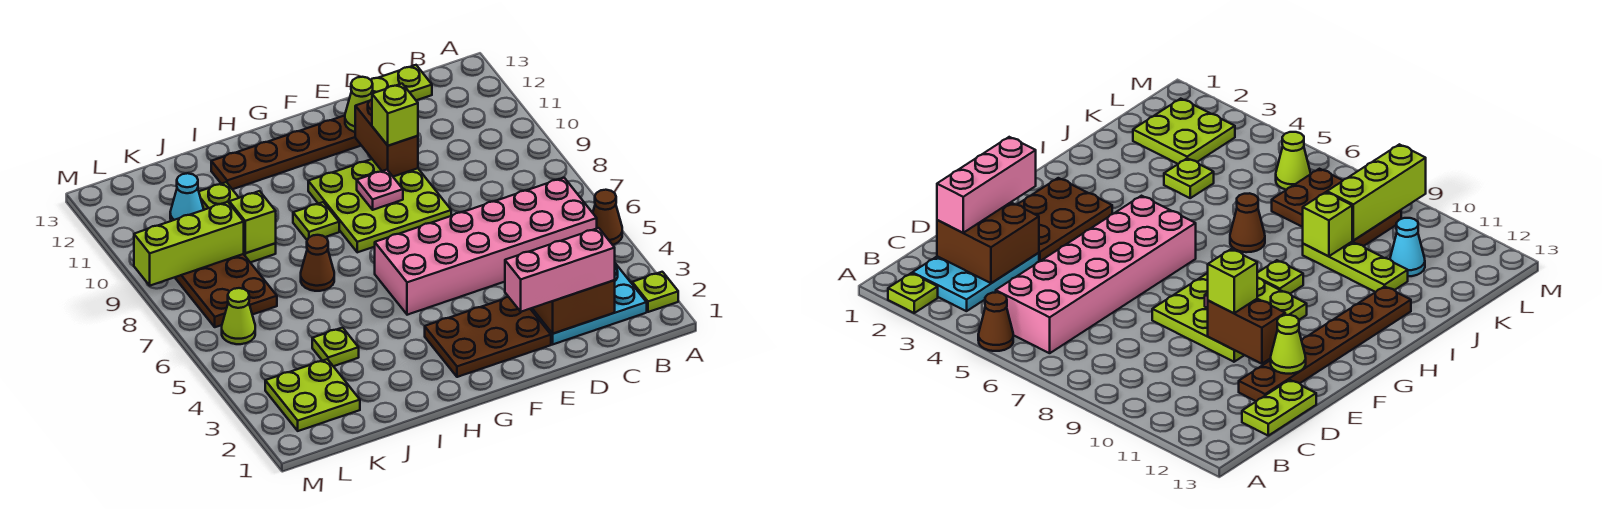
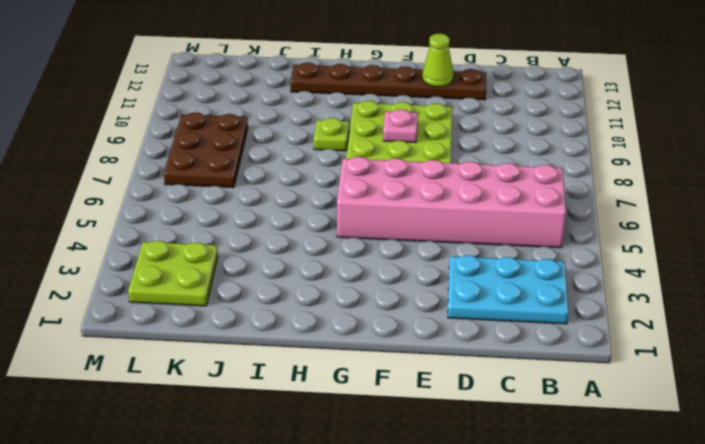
none -> lime 1x1 plate [632,272,678,312]
none -> brown 1x1 cone [593,190,622,245]
none -> lime 1x2 plate [371,65,432,100]

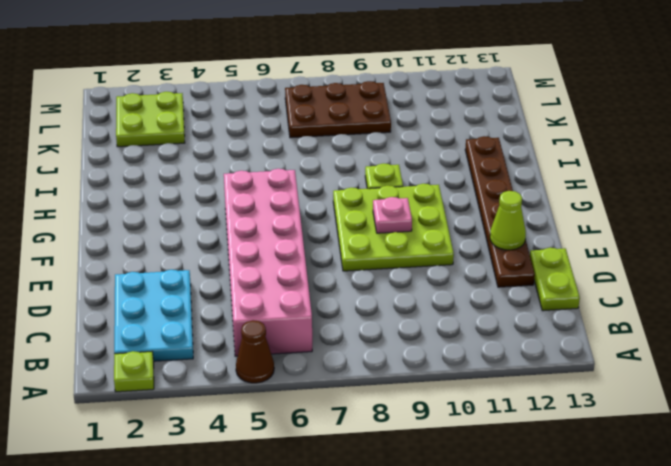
none -> brown 2x3 plate [425,297,551,377]
none -> brown 1x1 cone [301,235,334,291]
none -> lime 1x1 plate [312,328,359,366]

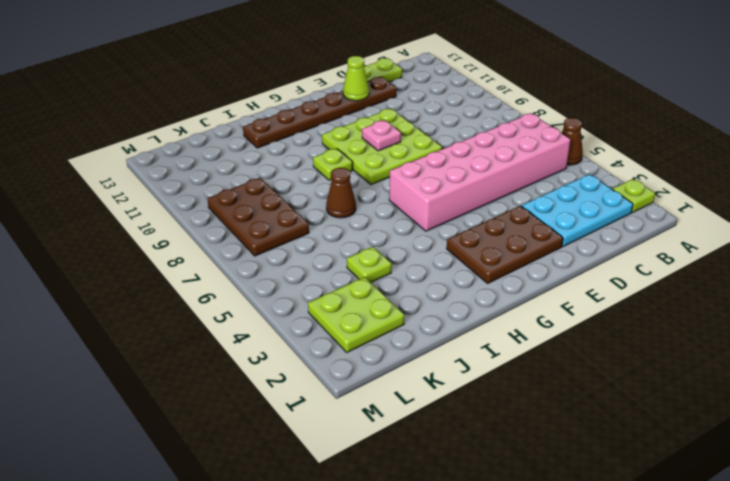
none -> lime 1x3 plate [199,182,276,262]
none -> cyan 1x1 cone [170,173,204,221]
none -> lime 1x1 cone [222,288,255,344]

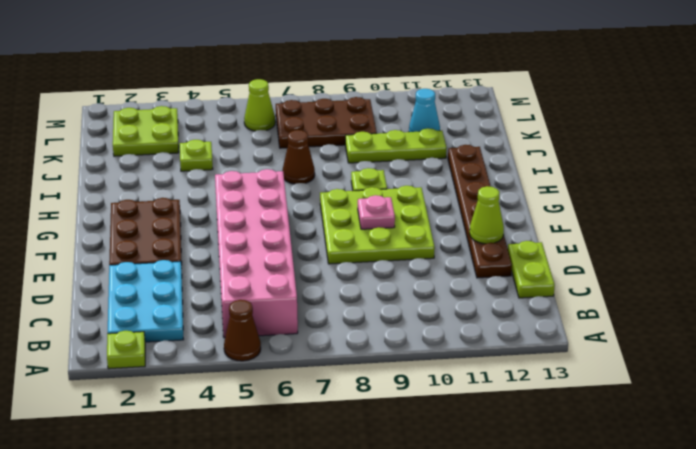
none -> brown 2x2 brick [532,280,615,334]
none -> brown 1x2 brick [355,100,418,177]
none -> lime 1x1 brick [229,191,276,253]

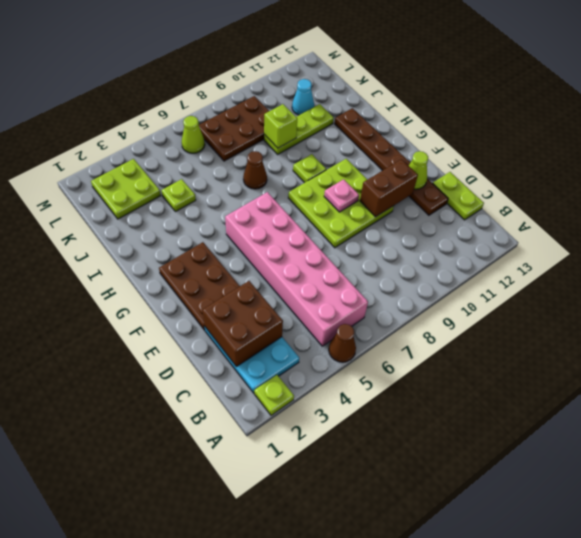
none -> lime 1x3 brick [134,202,244,286]
none -> pink 1x3 brick [505,228,615,312]
none -> lime 1x1 brick [372,84,418,146]

